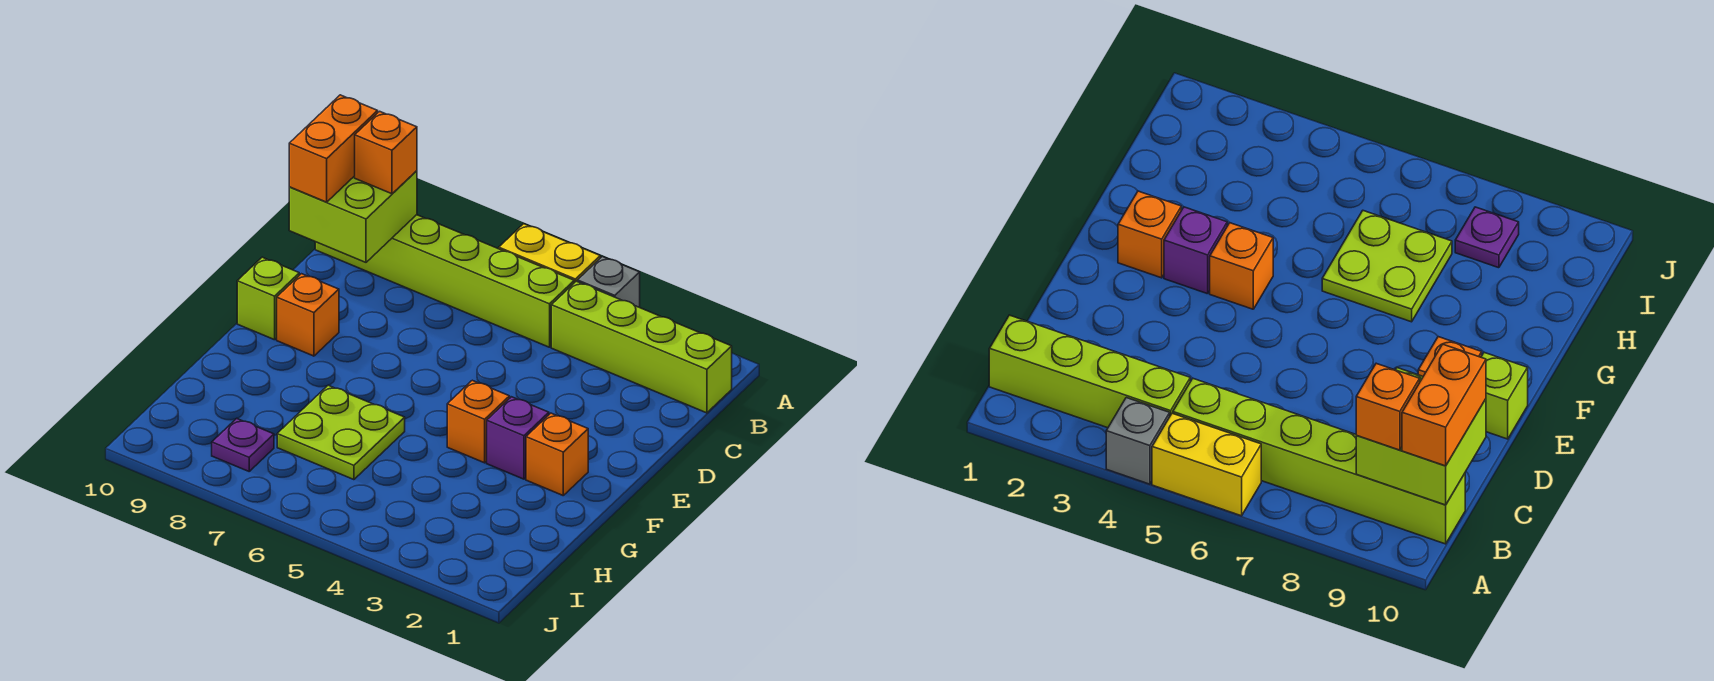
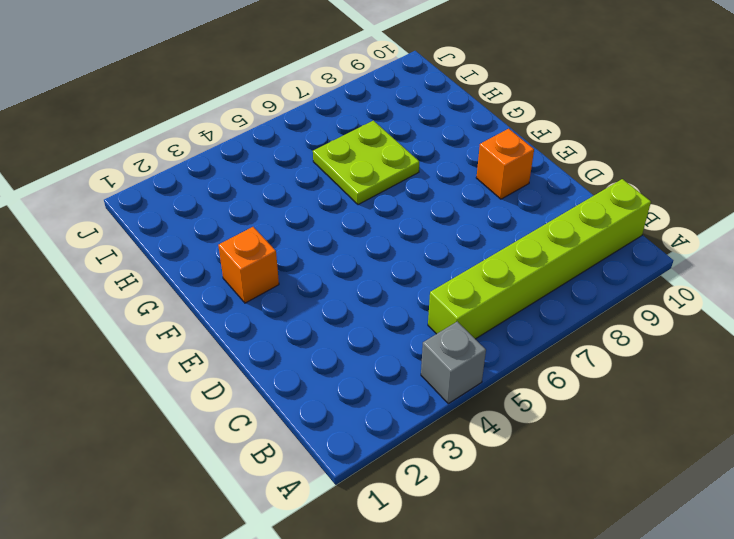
none -> yellow 1x2 brick [499,224,600,283]
none -> lime 1x4 brick [551,281,732,413]
none -> lime 1x1 brick [237,257,299,340]

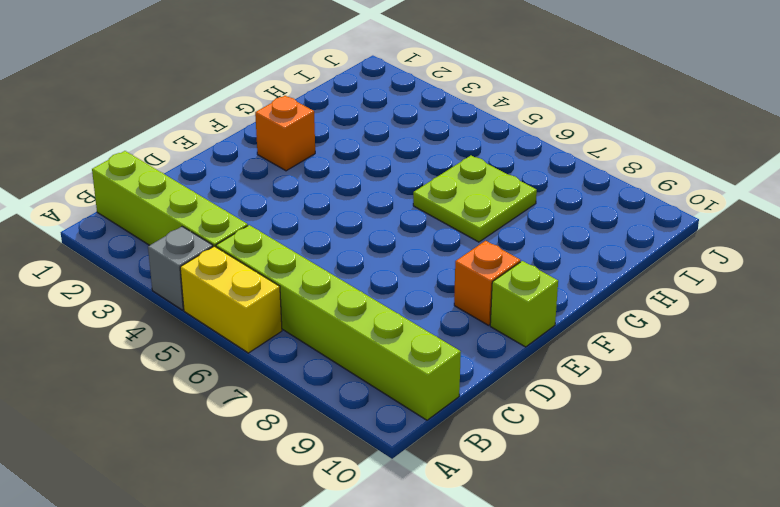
none -> purple 1x1 brick [487,397,549,479]
none -> orange 1x1 brick [447,380,510,463]
none -> purple 1x1 plate [212,418,274,471]

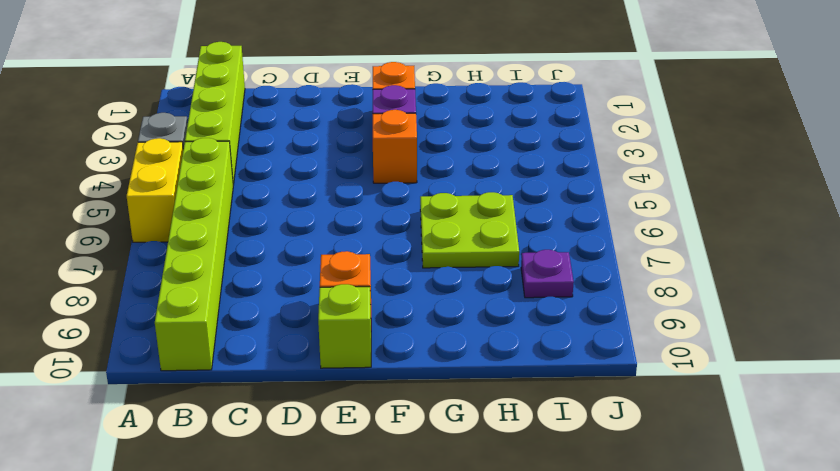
none -> lime 2x2 brick [289,171,417,262]
none -> orange 1x1 brick [355,111,417,194]
none -> orange 1x2 brick [289,95,378,202]

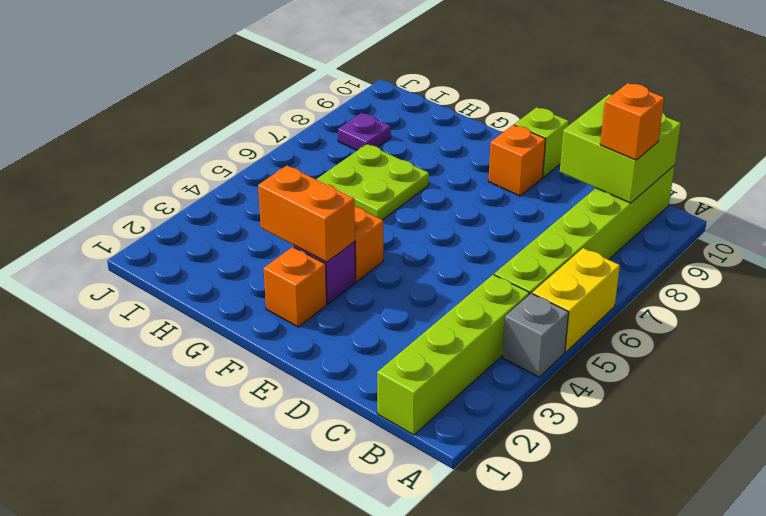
orange 1x2 brick [258,165,355,262] -> orange 1x2 brick moved to [289,95,378,202]

